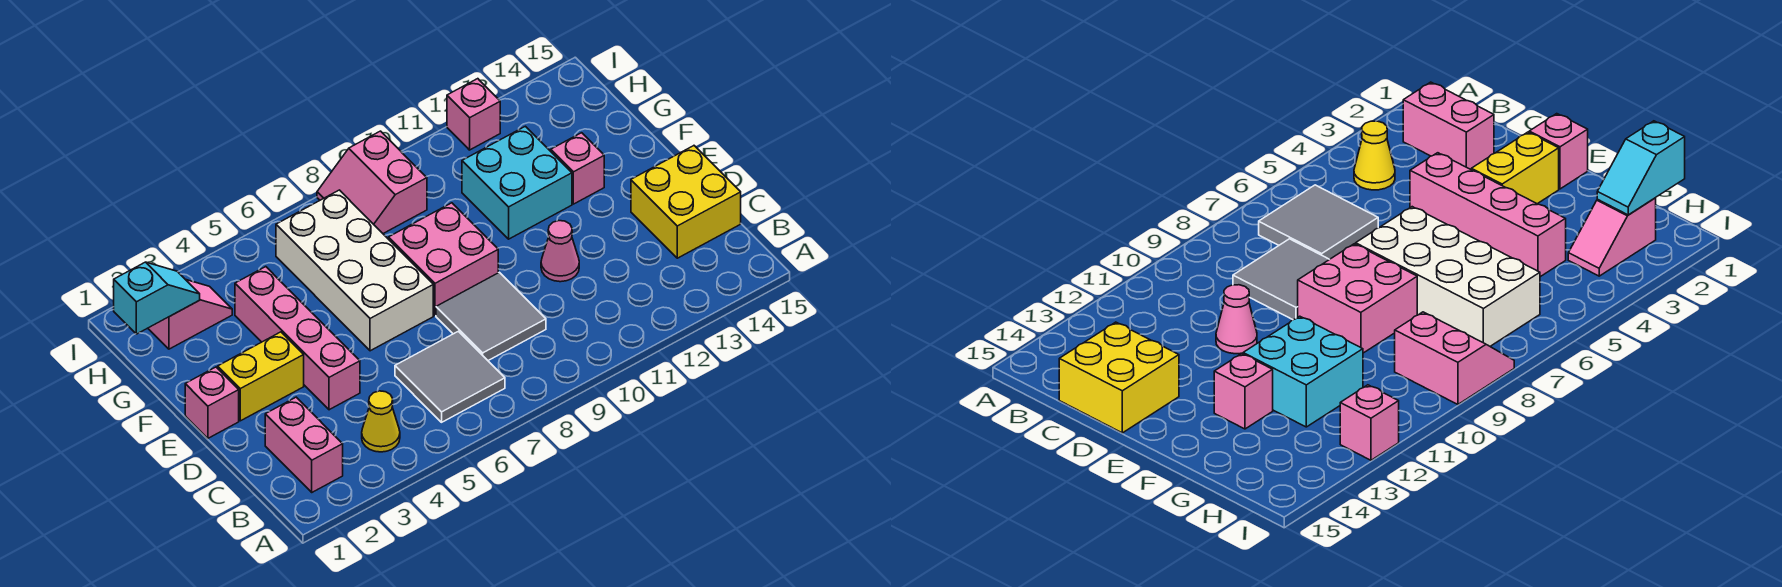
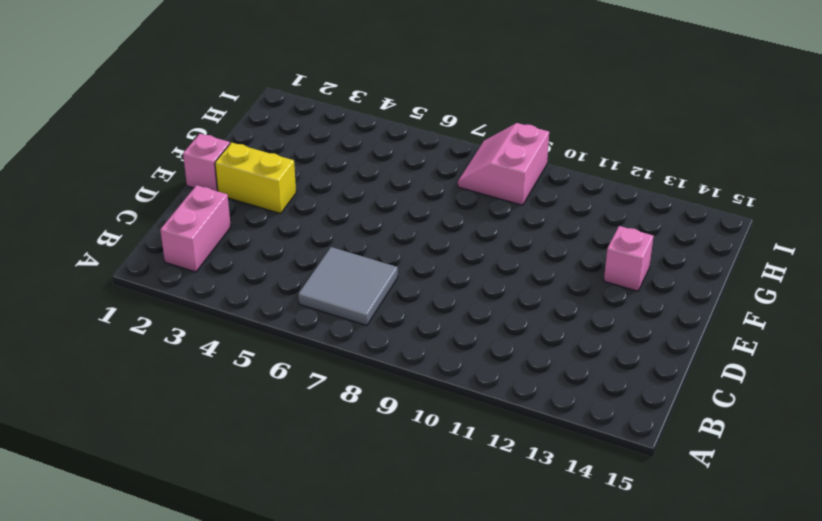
none -> yellow 1x1 cone [362,391,400,452]
none -> grey 2x2 tile [436,272,546,361]
none -> yellow 2x2 brick [631,146,741,258]

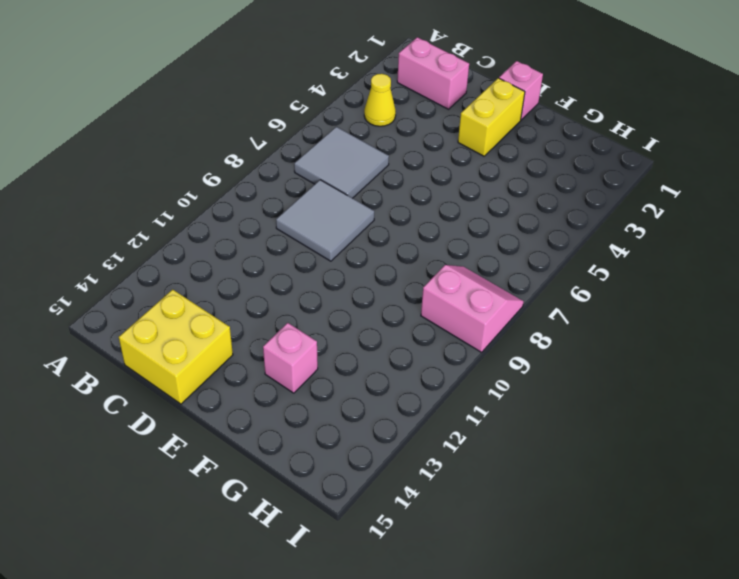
none -> pink 1x4 brick [235,267,360,410]
none -> pink 1x1 cone [541,221,579,282]
none -> white 2x4 brick [276,190,433,351]

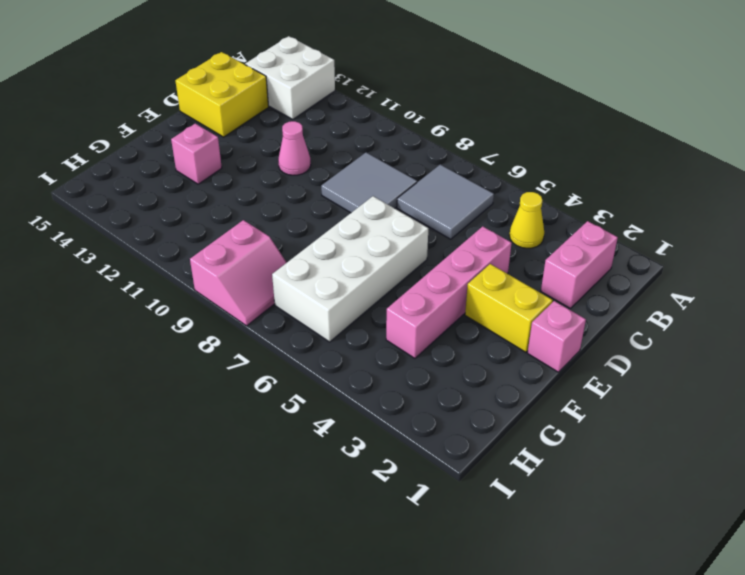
white 2x2 brick [245,36,335,120] -> none
none -> pink 2x2 brick [389,203,498,316]
none -> cyan 2x2 brick [462,126,572,239]
none -> pink 1x2 slope [148,280,232,349]

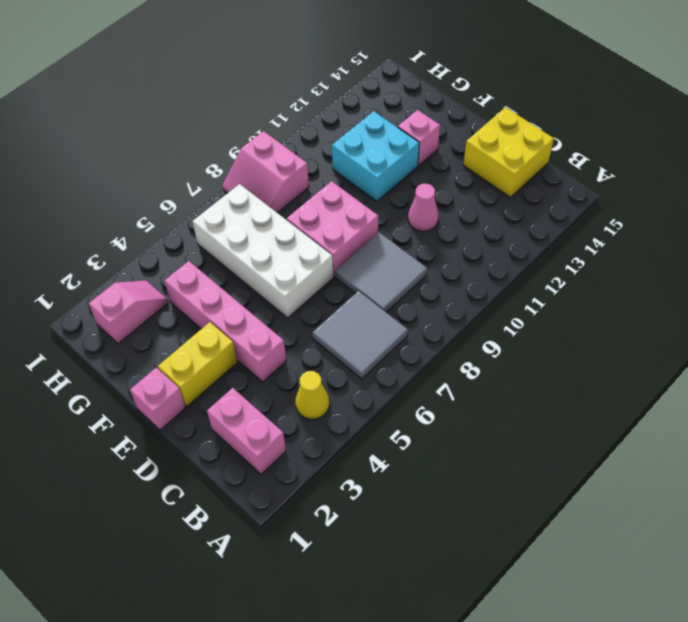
none -> pink 1x1 brick [447,79,500,150]
none -> cyan 1x2 slope [114,262,200,334]

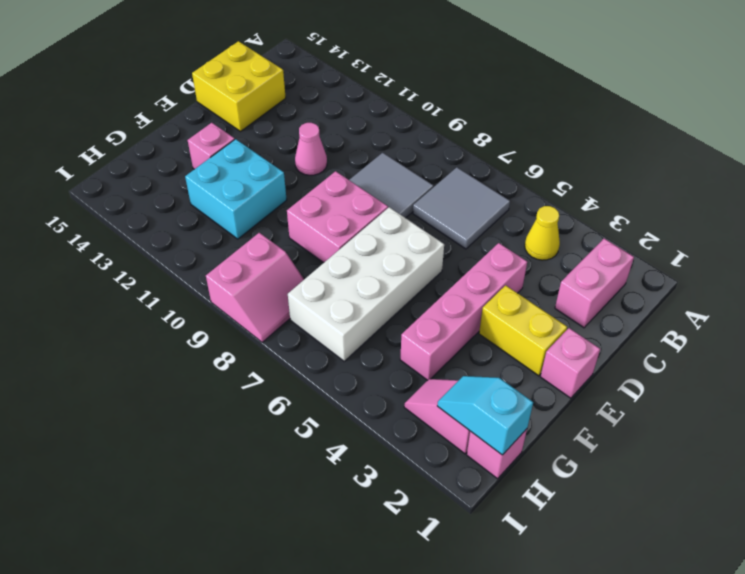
pink 1x1 brick [467,429,527,479] -> pink 1x1 brick moved to [447,79,500,150]

